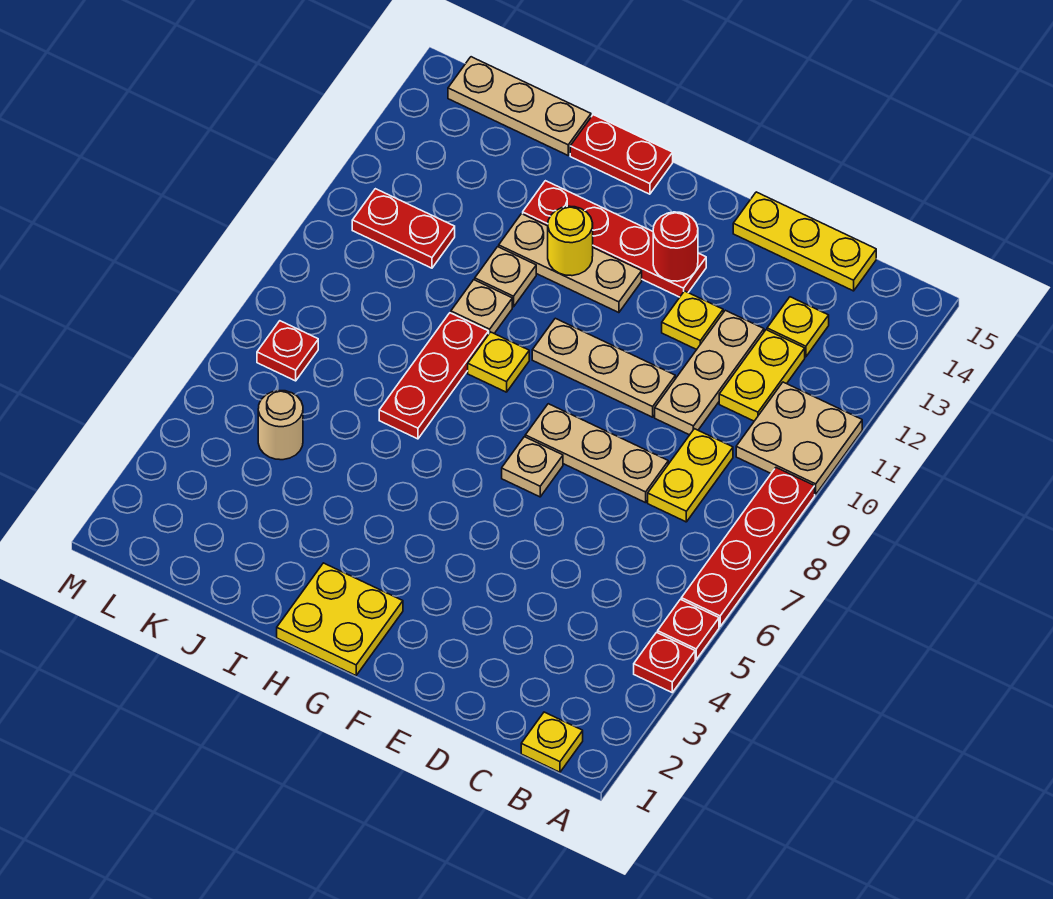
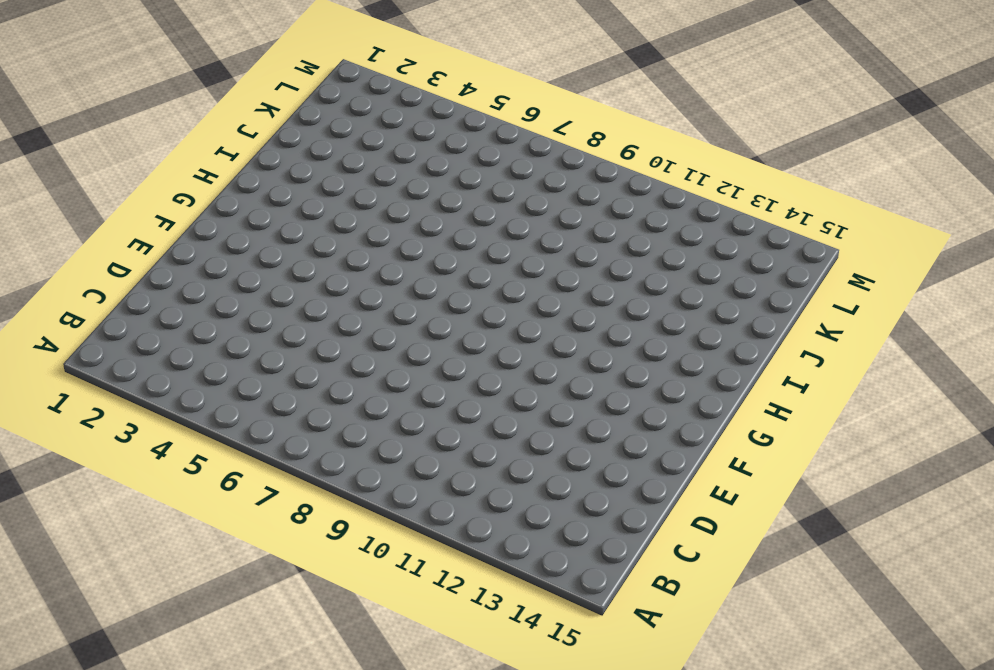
none -> red 1x1 plate [634,632,695,692]
none -> red 1x1 plate [658,599,719,659]
none -> red 1x4 plate [681,468,815,627]

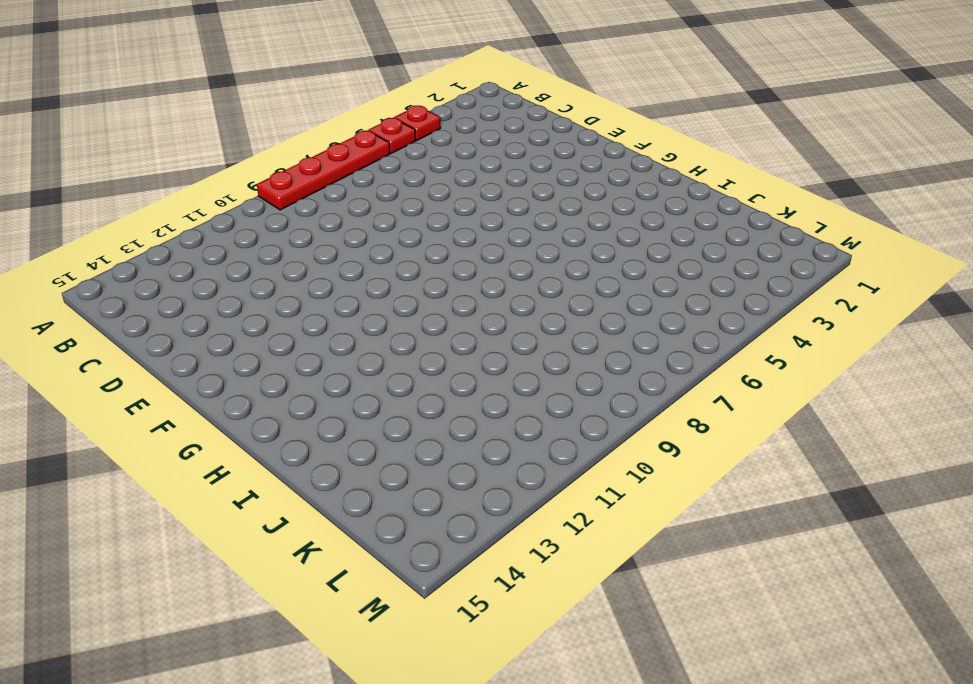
none -> tan 2x2 plate [736,382,862,495]
none -> yellow 1x1 plate [521,712,583,772]
none -> yellow 1x2 plate [648,429,733,522]

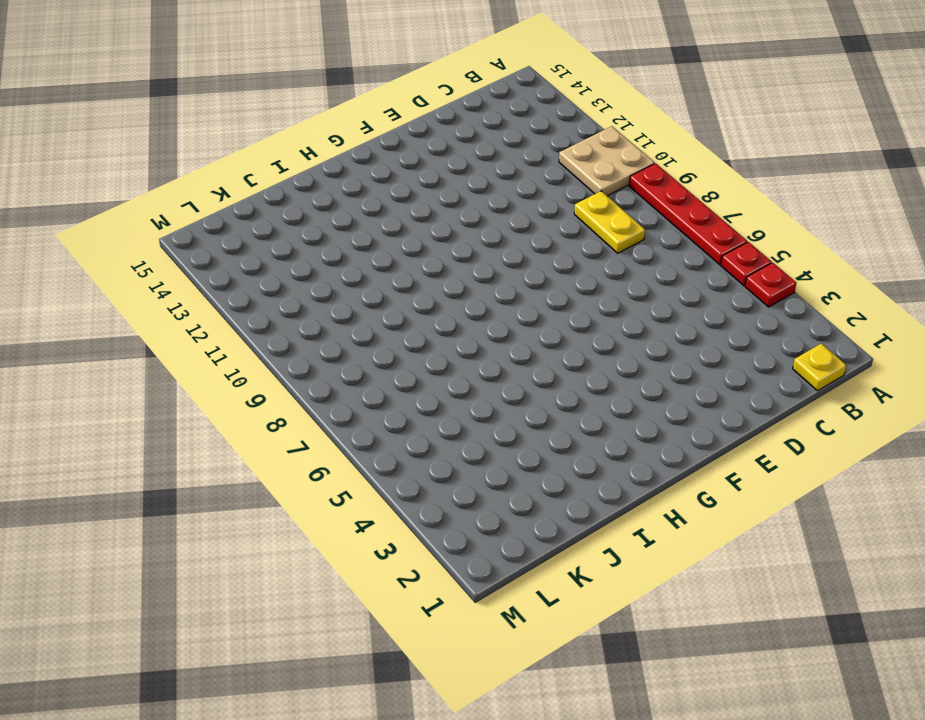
none -> yellow 1x2 plate [719,330,805,421]
none -> yellow 1x1 plate [767,297,829,357]
none -> yellow 1x3 plate [733,192,876,291]

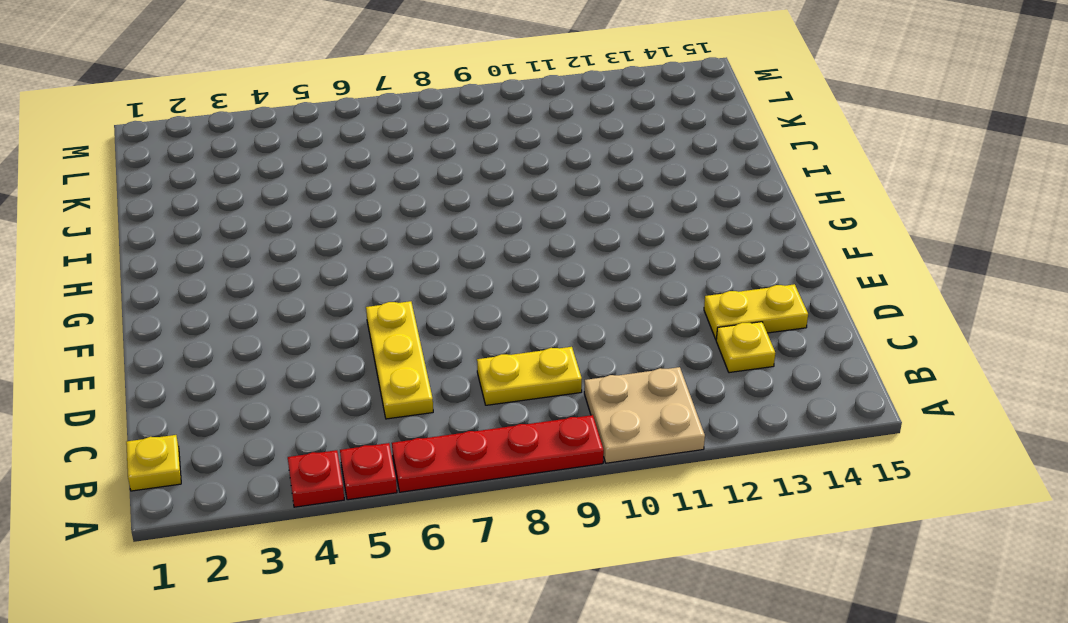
yellow 1x3 plate [366,301,433,419] -> yellow 1x3 plate moved to [733,192,876,291]
yellow 1x2 plate [704,284,808,339] -> yellow 1x2 plate moved to [719,330,805,421]
none -> tan 1x3 plate [525,404,668,503]
none -> tan 1x3 plate [655,310,764,435]
none -> tan 1x3 plate [532,318,675,417]

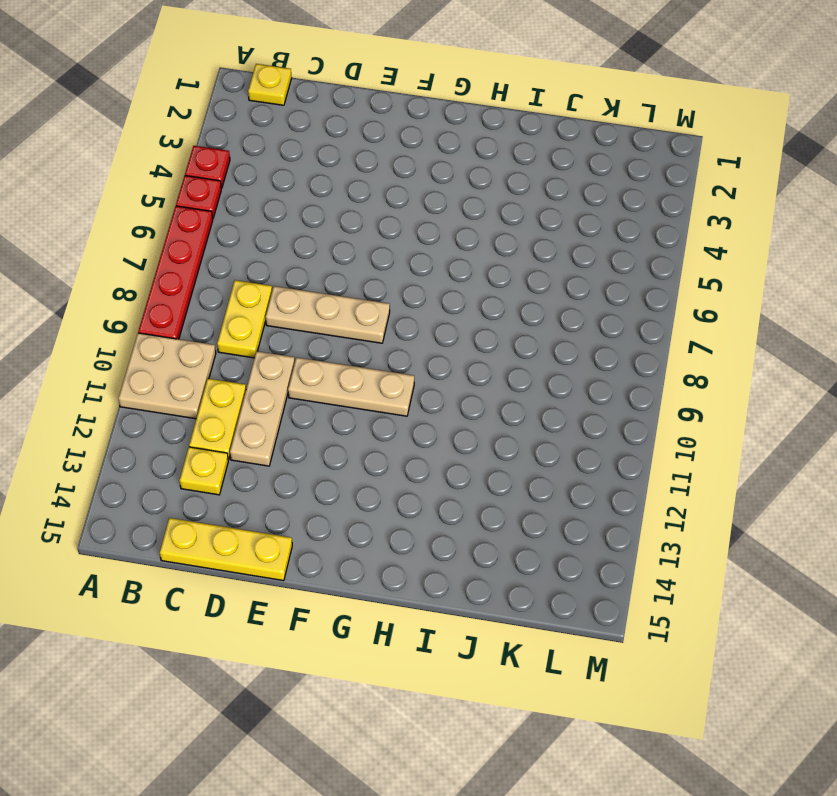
none -> yellow 1x1 plate [662,291,723,350]
none -> tan 1x1 plate [502,437,563,497]
none -> red 1x4 plate [523,181,706,297]

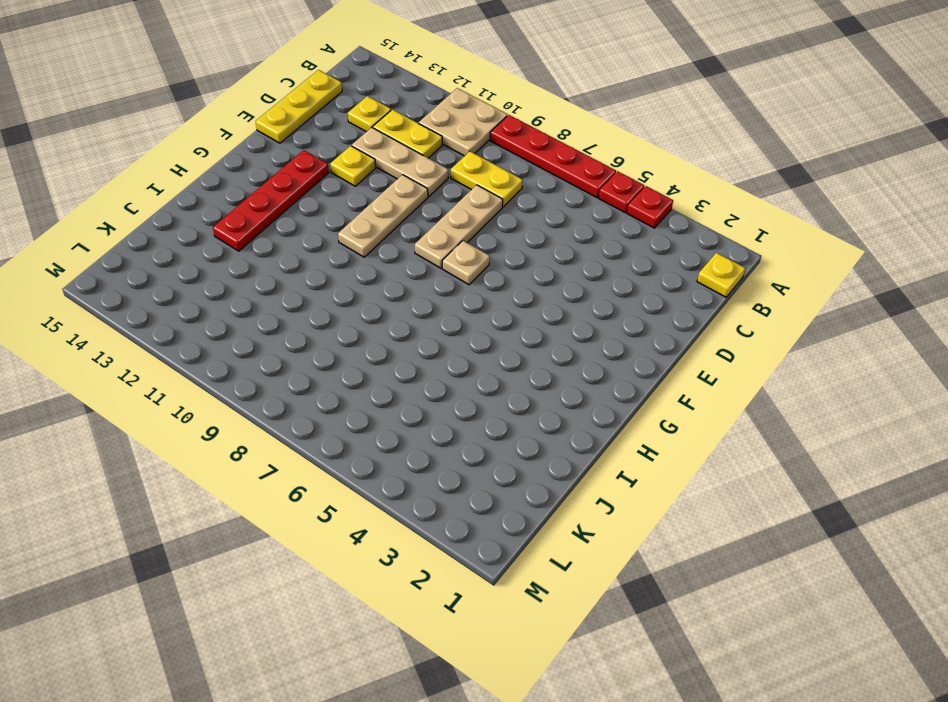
none -> yellow 2x2 plate [277,563,403,675]
none -> tan 1x3 plate [499,214,642,313]
none -> yellow 1x1 plate [468,332,529,392]

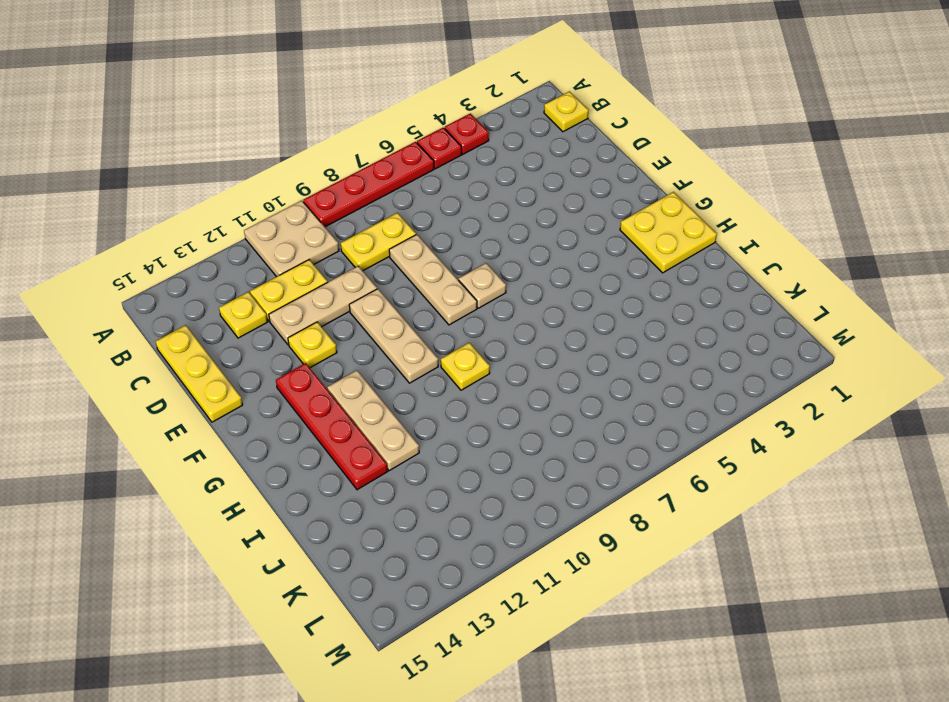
none -> red 1x2 plate [570,115,673,194]
none -> red 1x3 plate [379,313,489,439]
none -> tan 1x1 plate [451,280,512,333]

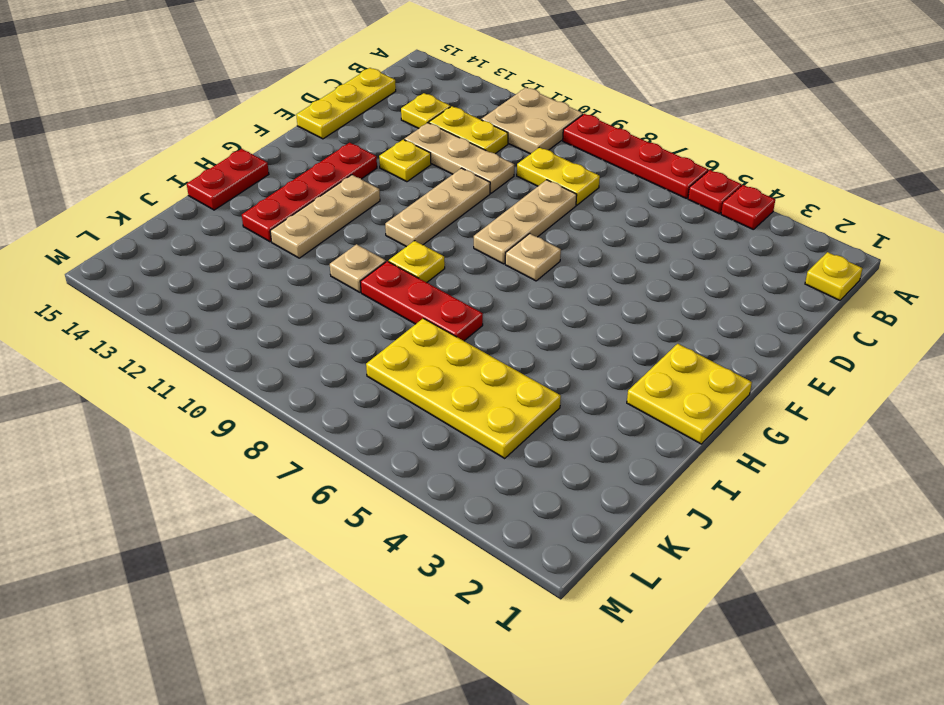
yellow 2x4 plate [366,318,561,458] -> tan 1x1 round brick [258,391,303,460]
none -> tan 1x1 plate [475,247,536,307]
none -> tan 1x3 plate [448,57,591,155]
none -> red 1x2 plate [352,189,455,268]

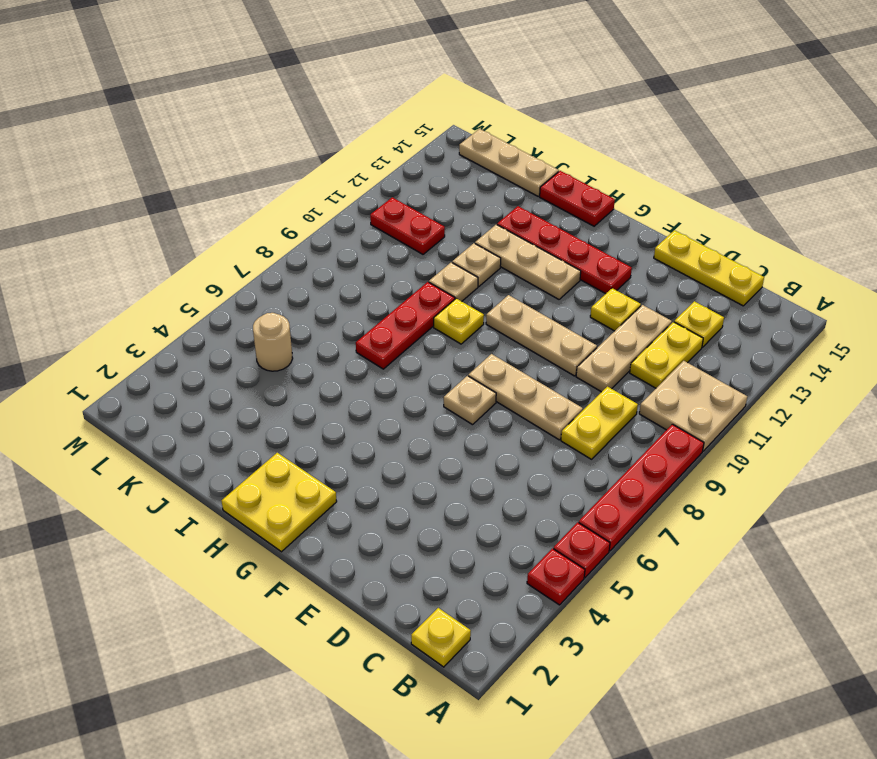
none -> red 1x1 plate [257,321,318,381]
none -> red 1x1 round brick [653,212,698,281]
none -> yellow 1x1 round brick [548,206,593,276]

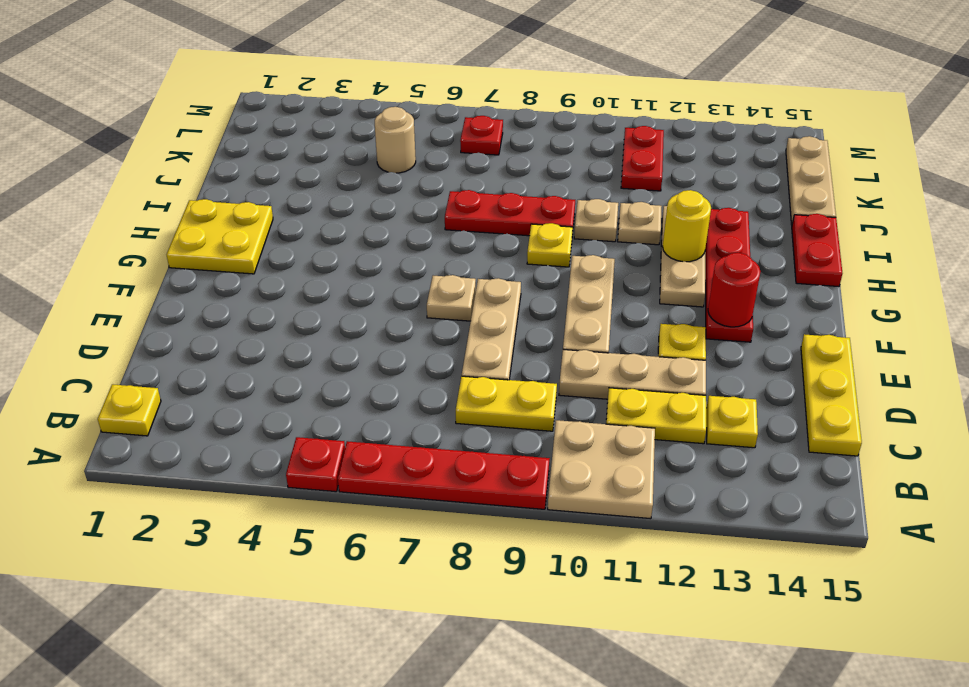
none -> red 1x1 plate [634,632,695,692]

